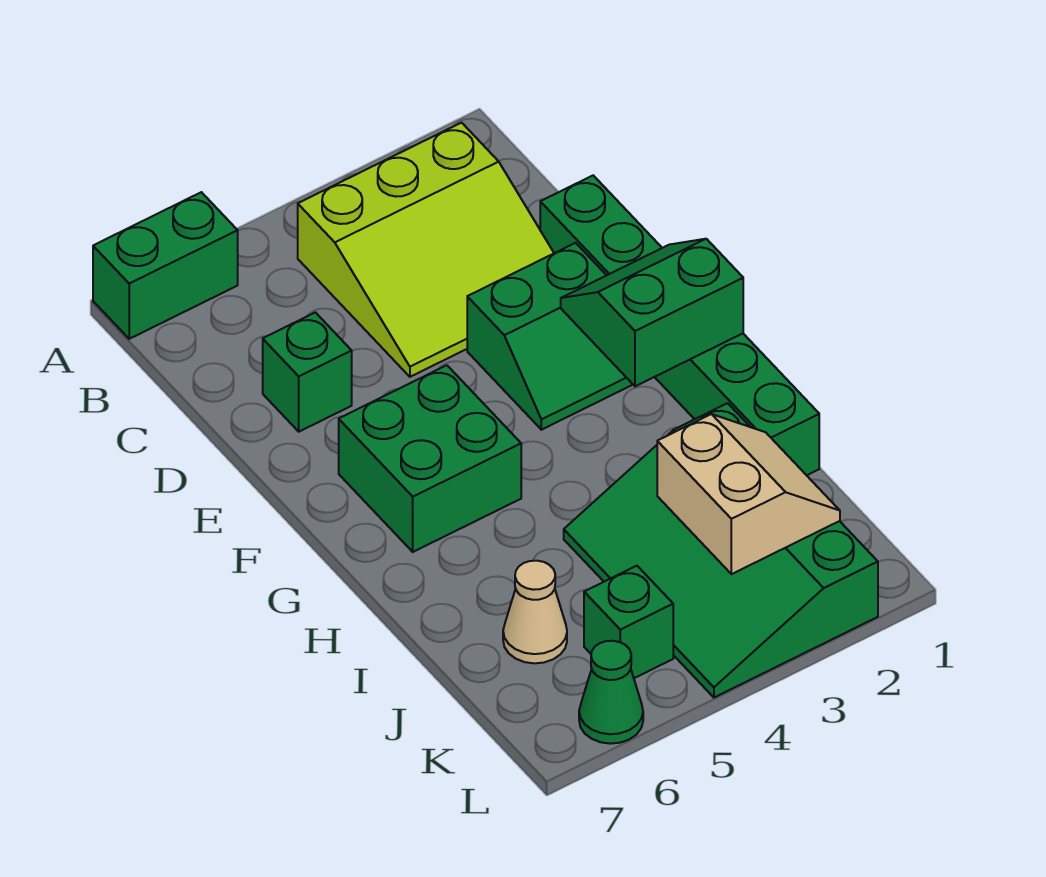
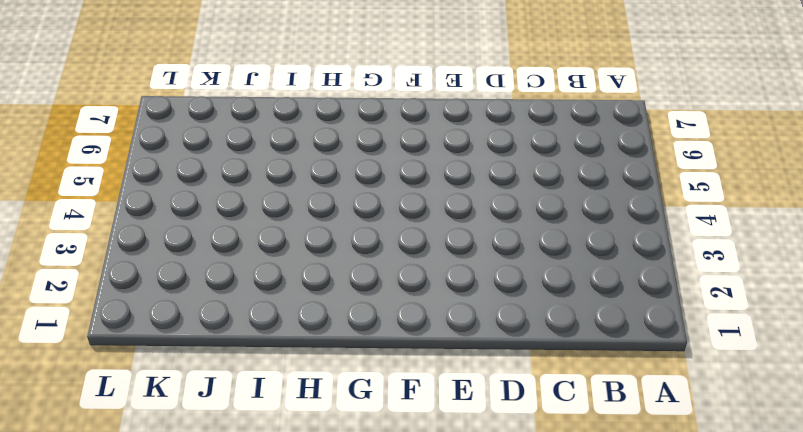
none -> green 1x2 brick [93,192,238,339]
none -> lime 3x3 slope [298,123,554,377]
none -> green 1x6 brick [540,175,819,475]

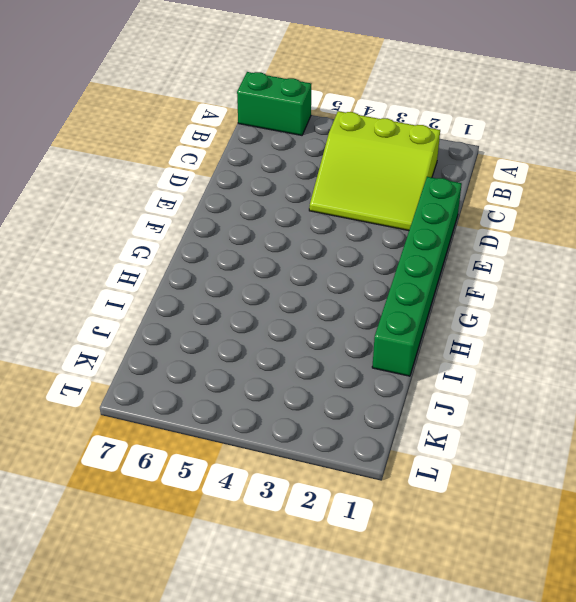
none -> green 1x1 brick [263,312,352,432]
none -> green 2x2 slope [467,243,633,430]
none -> green 2x2 brick [339,365,521,552]

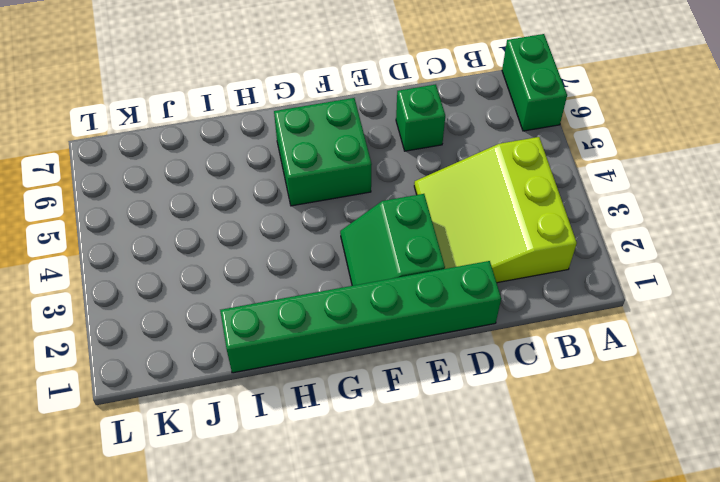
none -> green 3x4 slope [564,403,878,698]
none -> tan 1x1 cone [503,561,567,663]
none -> green 1x1 brick [584,566,673,678]

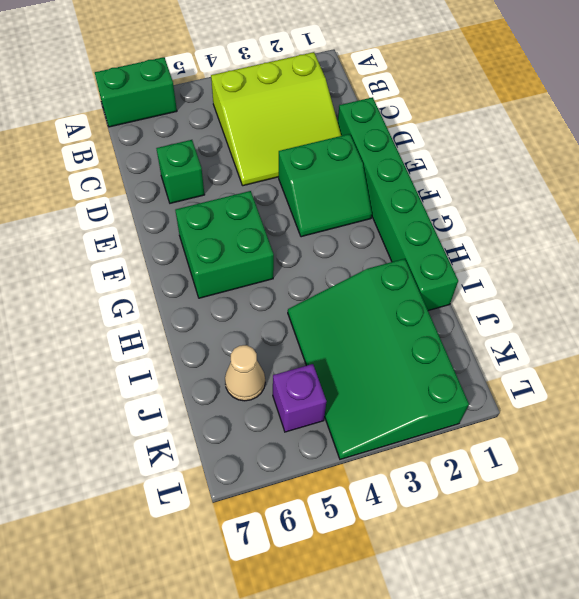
purple 1x1 brick [273,364,326,432] -> green 1x1 brick [584,566,673,678]
none -> green 1x1 cone [579,641,643,744]
none -> green 2x2 slope [561,239,743,386]
none -> tan 2x2 slope [657,414,840,574]

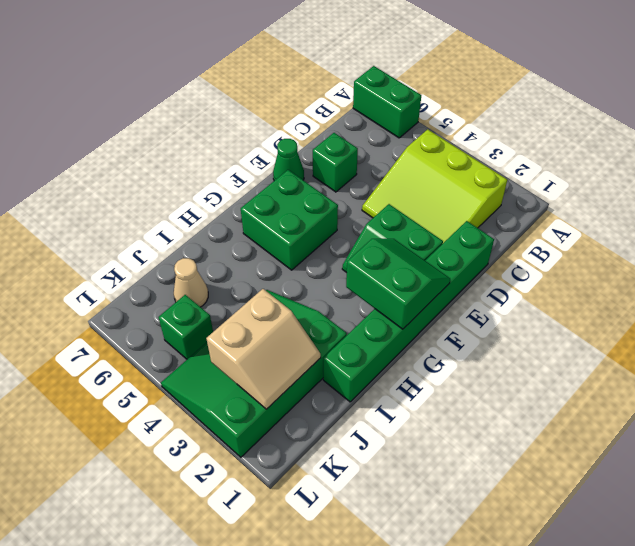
green 1x1 cone [273,139,304,181] -> green 1x1 cone moved to [579,641,643,744]

